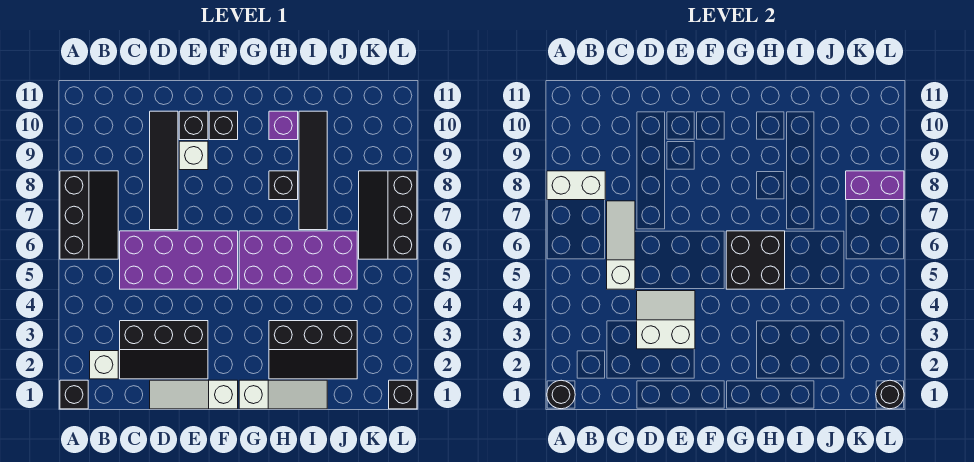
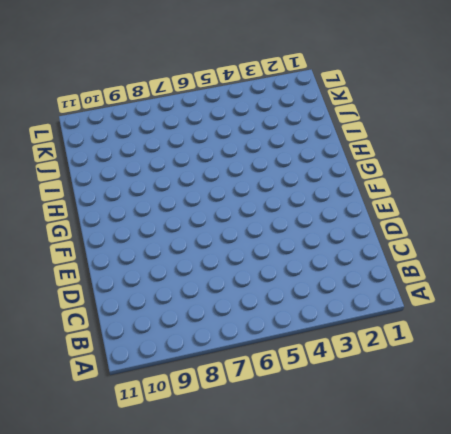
none -> black 1x1 brick [60,380,88,409]
none -> black 2x3 slope [60,171,118,259]
none -> white 1x1 brick [90,351,118,379]

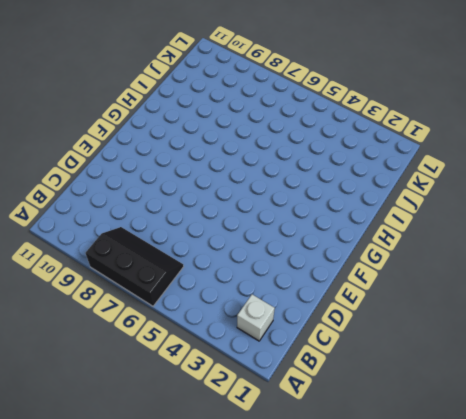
none -> black 1x1 brick [60,380,88,409]
none -> black 2x3 slope [120,321,208,379]
none -> purple 2x4 brick [120,231,238,289]

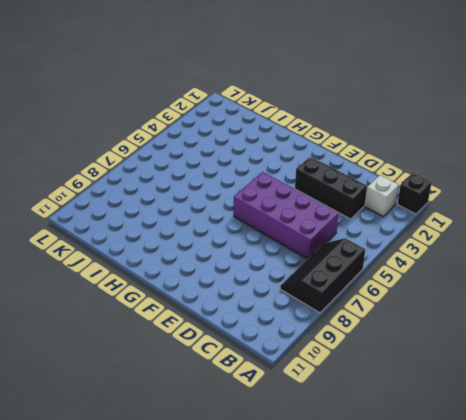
none -> white 1x3 slope [150,380,238,409]
none -> black 1x4 tile [150,111,178,230]
none -> white 1x1 brick [179,141,208,170]

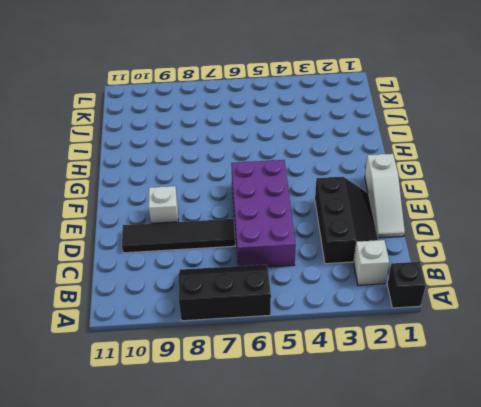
none -> black 1x1 brick [179,111,208,140]
none -> black 1x1 brick [209,111,238,140]
none -> white 1x3 slope [239,380,327,409]

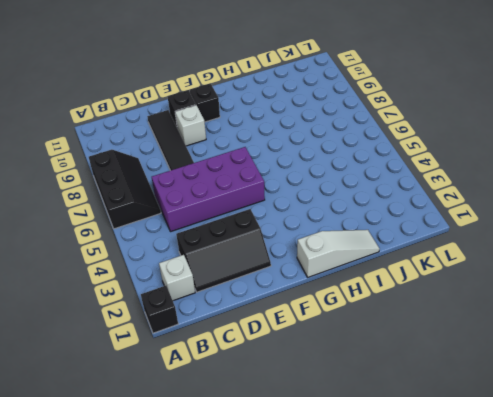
none -> white 1x3 slope [150,380,238,409]
none -> purple 2x4 brick [239,231,357,289]
none -> black 2x3 slope [269,321,357,379]

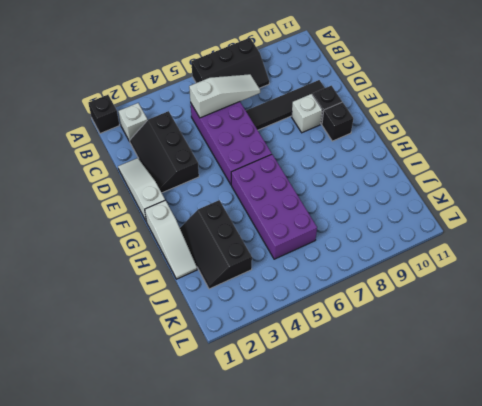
none -> black 1x1 brick [269,171,298,200]
none -> purple 1x1 brick [269,111,298,140]
none -> black 1x4 tile [299,111,327,230]

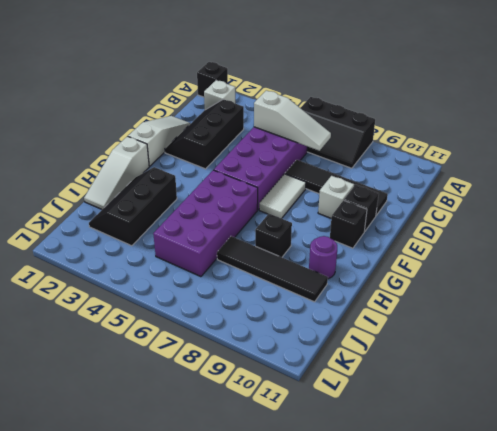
white 1x2 tile [259,174,306,219] -> none
purple 1x1 round brick [309,236,337,279] -> purple 1x1 brick [269,111,298,140]
none -> black 2x3 slope [359,171,417,259]
none -> black 1x1 brick [389,380,417,409]
none -> black 1x1 round brick [547,380,575,409]

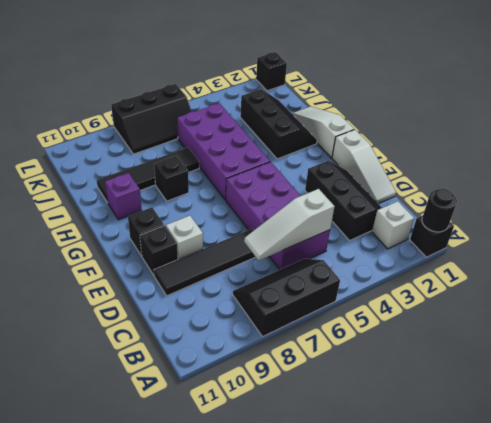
none -> white 1x2 brick [547,171,605,200]
none -> white 2x2 slope [637,291,695,349]
none -> black 2x2 brick [726,231,785,289]

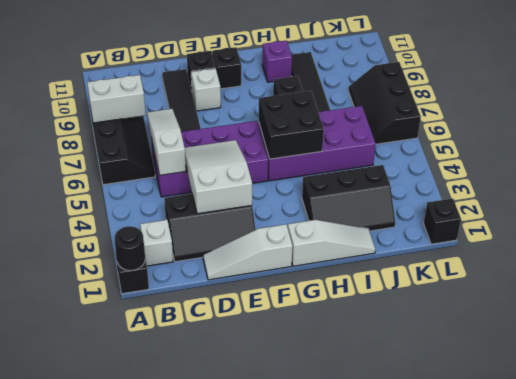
white 2x3 slope [185,140,252,214] -> white 2x2 slope [637,291,695,349]
none -> purple 1x2 brick [846,171,904,200]
none -> black 1x1 round brick [876,380,904,409]

